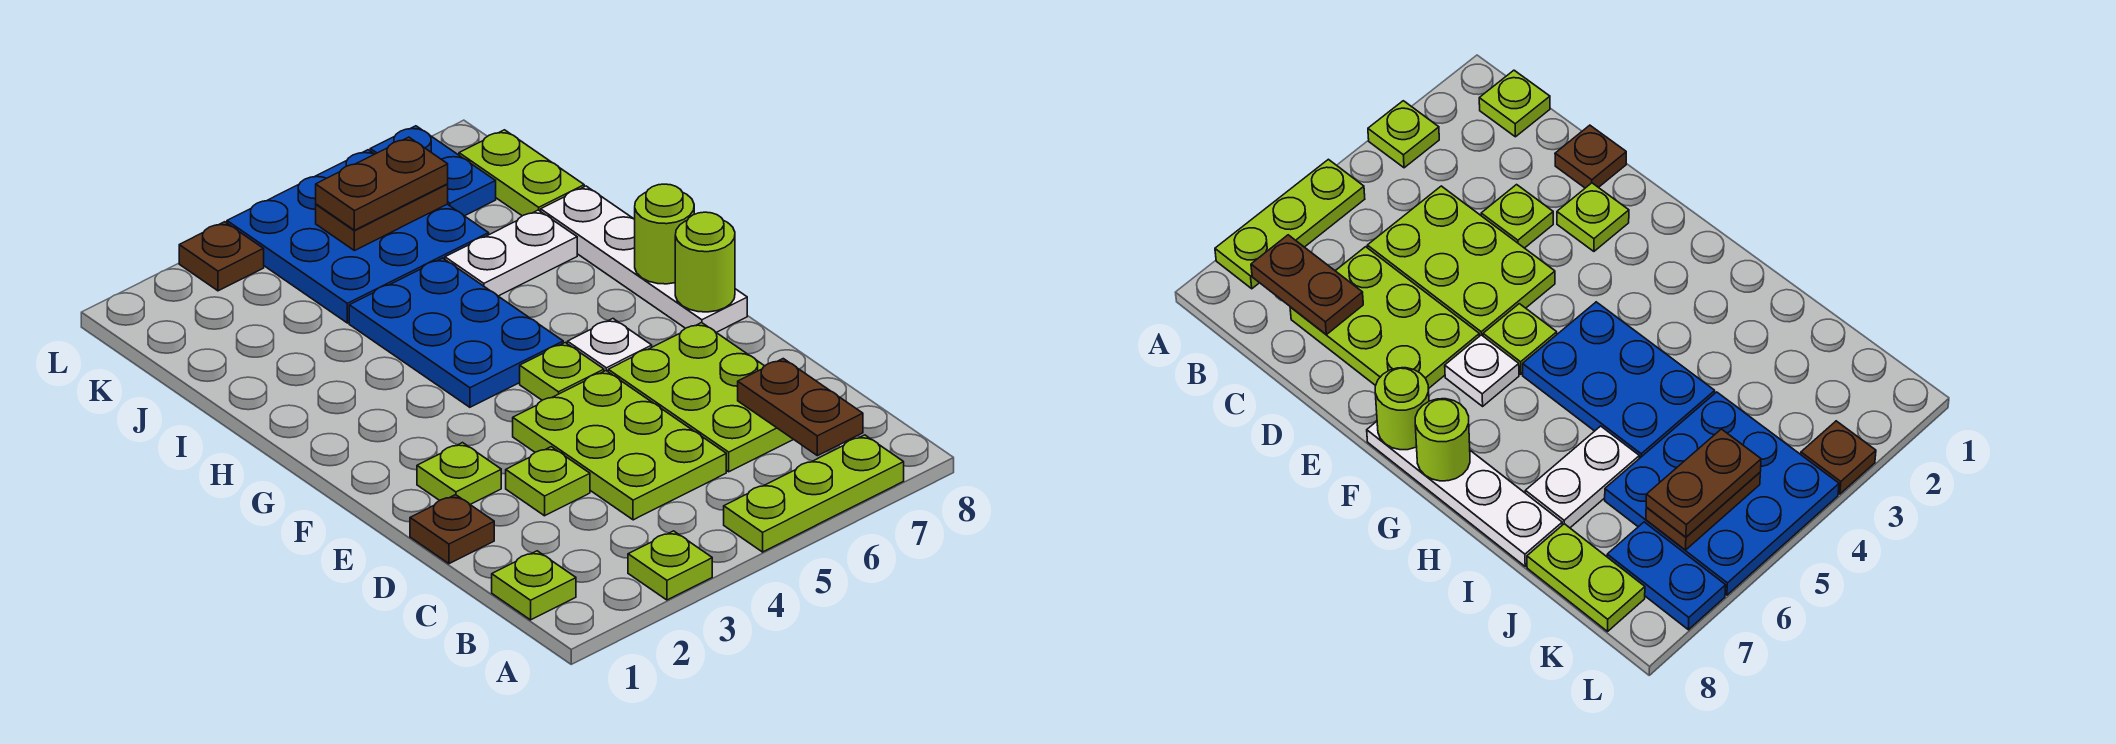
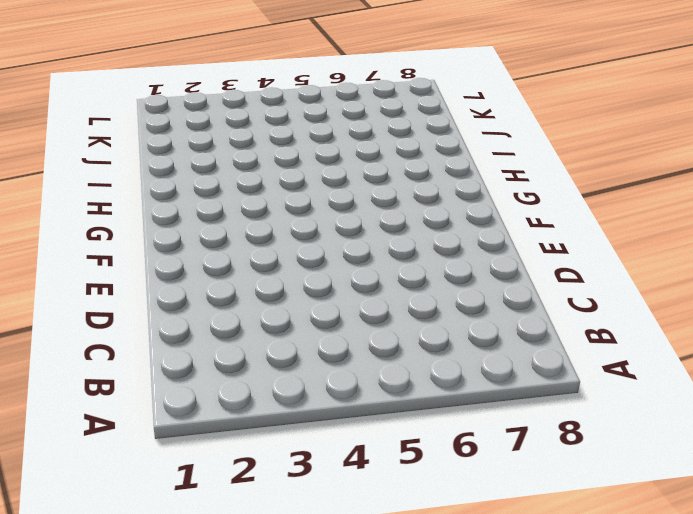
none -> lime 1x1 plate [628,531,712,600]
none -> lime 1x3 plate [724,435,904,552]
none -> lime 1x1 plate [492,551,576,620]

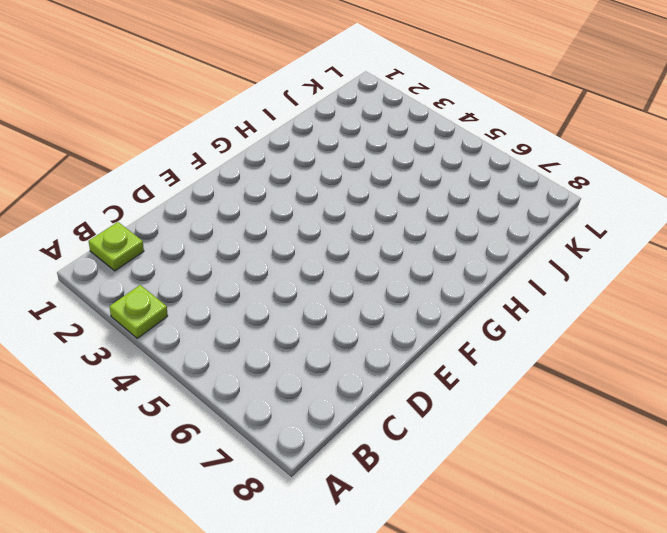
none -> lime 1x3 plate [724,435,904,552]
none -> lime 2x3 plate [513,371,726,520]
none -> lime 2x3 plate [608,323,794,472]

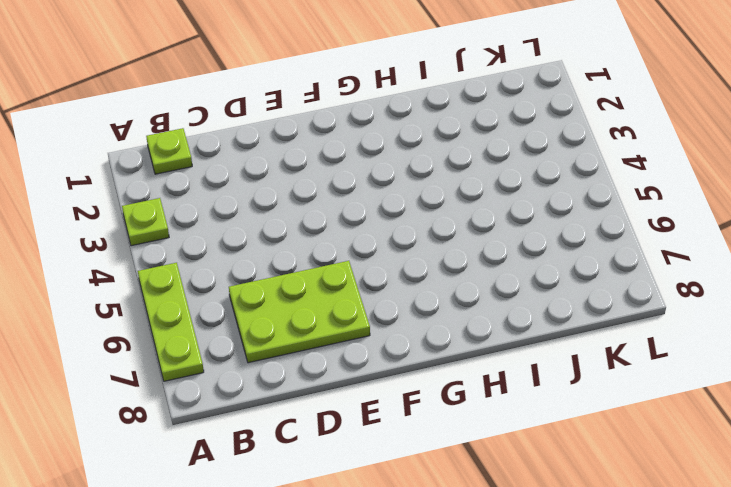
none -> lime 2x3 plate [513,371,726,520]
none -> brown 1x1 plate [410,495,494,564]
none -> lime 1x1 plate [506,447,590,516]

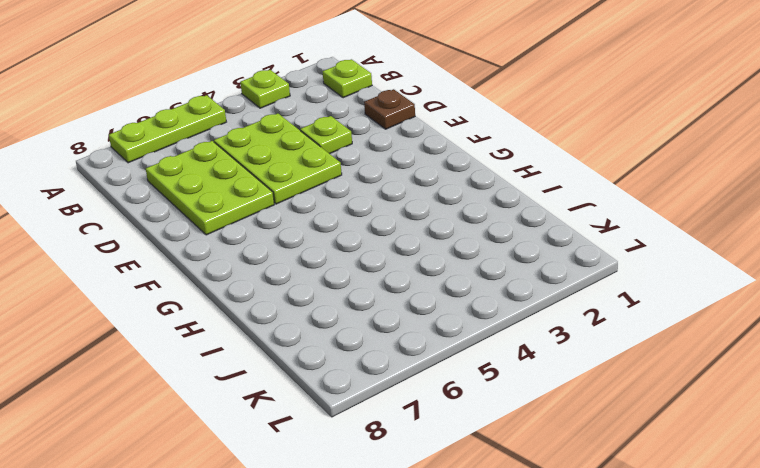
none -> lime 1x1 plate [417,443,501,504]
none -> lime 1x1 plate [520,343,604,400]
none -> white 1x1 plate [567,319,652,371]

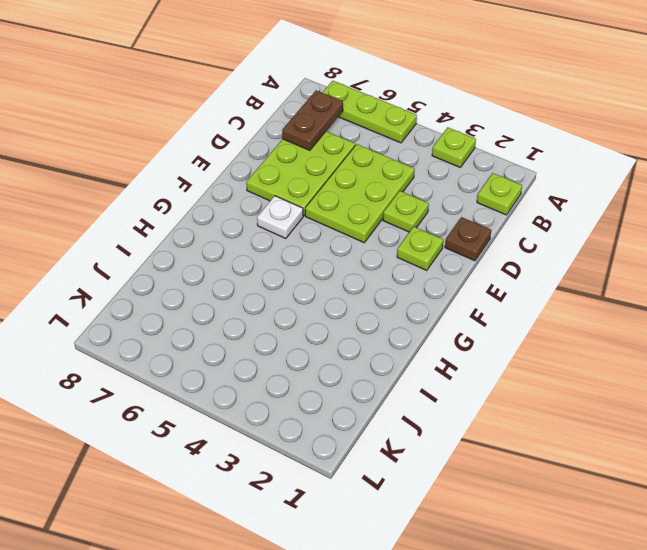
none -> lime 1x1 plate [520,343,604,400]
none -> white 1x4 plate [541,186,747,332]
none -> blue 2x3 plate [349,258,563,407]

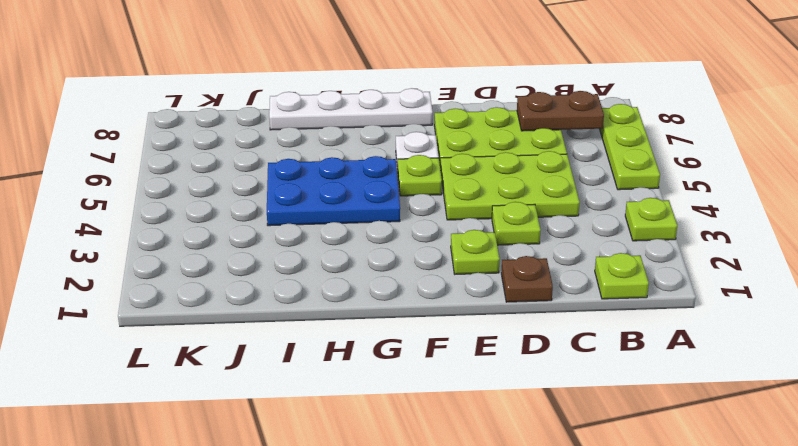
none -> white 1x2 plate [445,210,577,296]
none -> blue 3x3 plate [227,150,489,323]
none -> lime 1x2 plate [459,130,584,216]

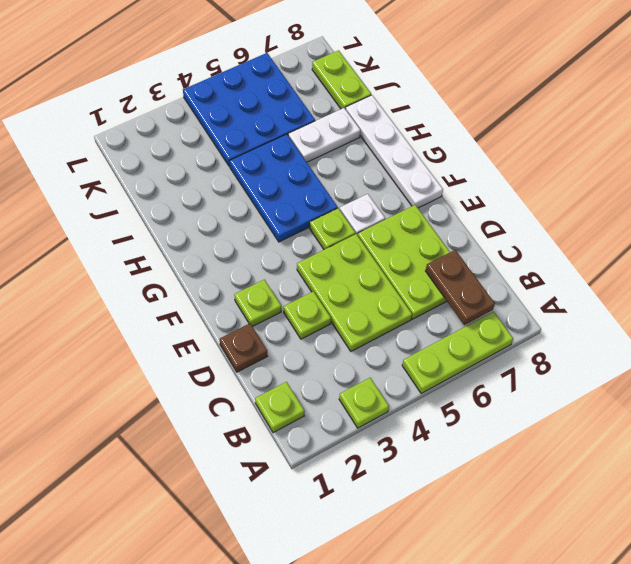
none -> blue 1x2 plate [370,126,496,216]
none -> brown 1x1 plate [179,222,264,291]
none -> lime 1x1 round brick [675,212,735,312]

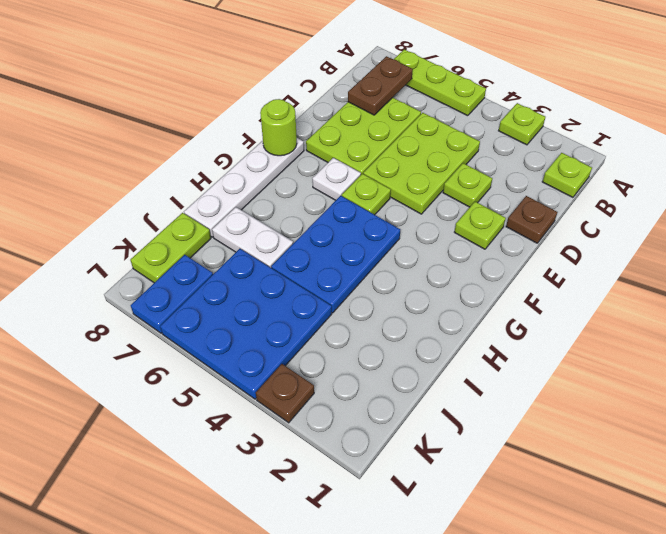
none -> lime 1x1 round brick [635,184,694,284]
none -> brown 1x2 plate [316,184,448,251]
none -> brown 1x2 plate [316,137,448,230]

